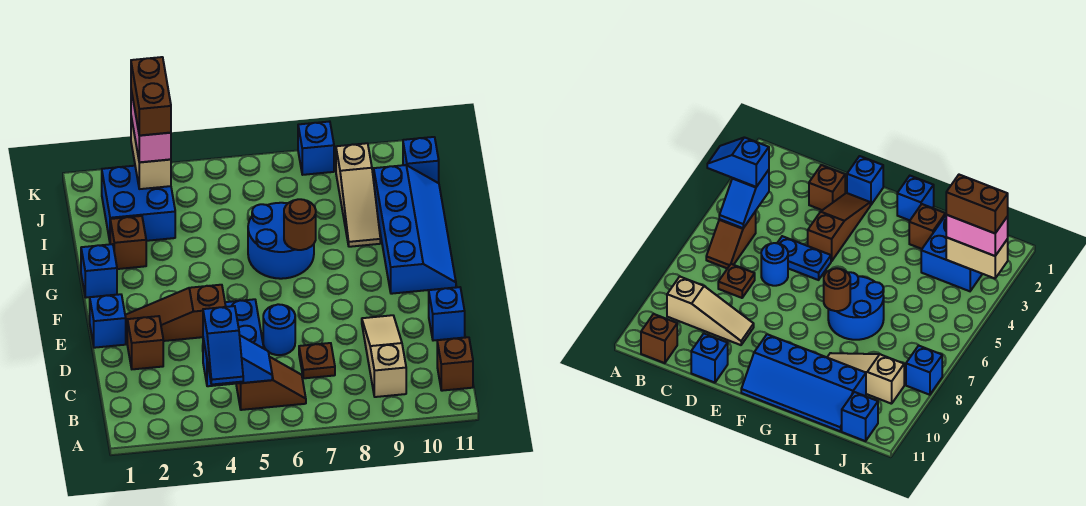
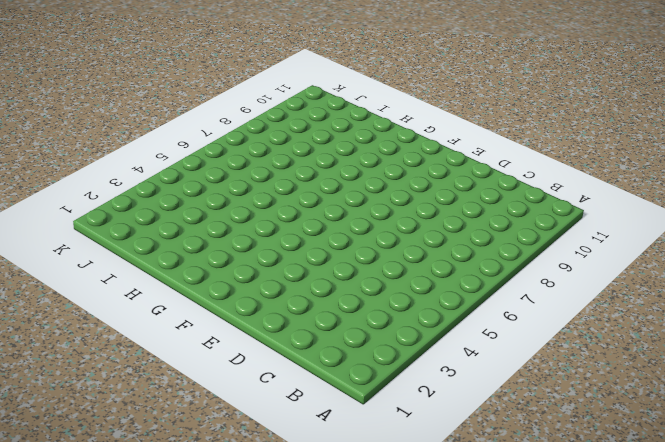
none -> brown 1x2 slope [236,357,306,410]
none -> tan 1x3 slope [362,315,406,397]
none -> brown 1x1 brick [437,337,473,391]

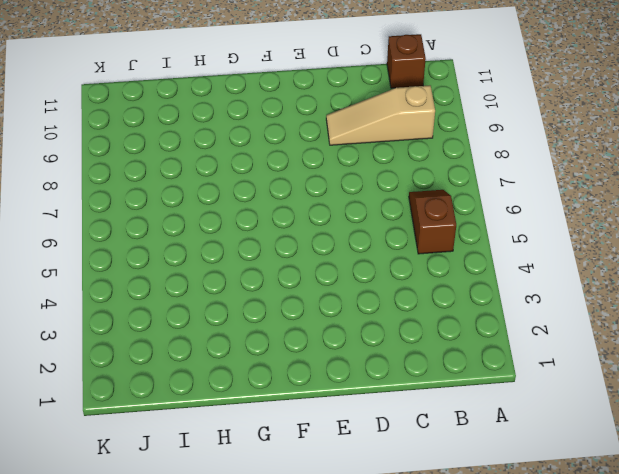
none -> brown 1x1 plate [299,343,335,378]
none -> brown 1x1 brick [127,316,163,369]
none -> blue 1x2 plate [225,299,264,348]

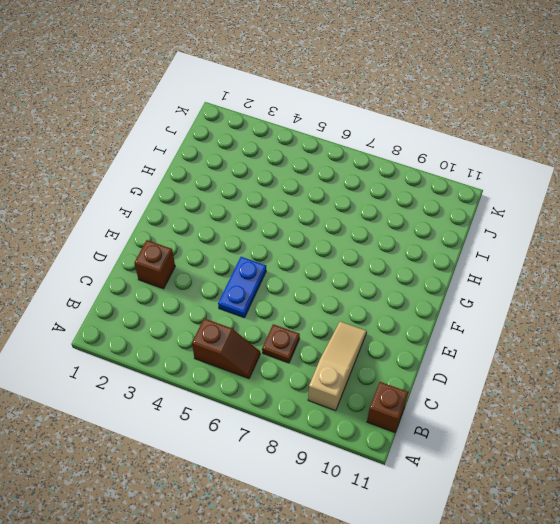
none -> blue 1x1 round brick [263,304,295,355]
none -> blue 1x1 brick [429,287,465,341]
none -> blue 1x1 brick [90,294,126,348]

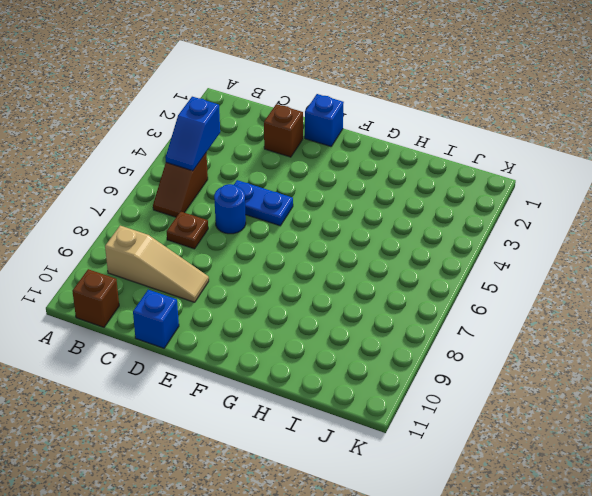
none -> brown 1x3 slope [125,285,226,341]
none -> blue 2x4 slope [374,165,456,294]
none -> blue 1x1 brick [81,244,117,298]

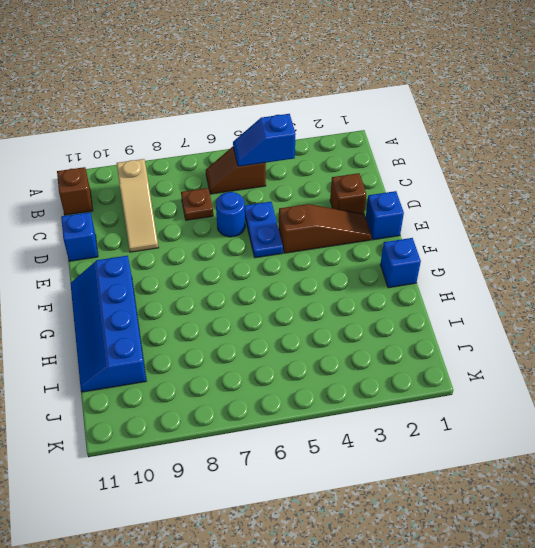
none -> blue 2x2 round brick [248,203,314,279]
none -> brown 1x1 brick [110,216,146,269]
none -> tan 1x3 slope [336,143,380,247]

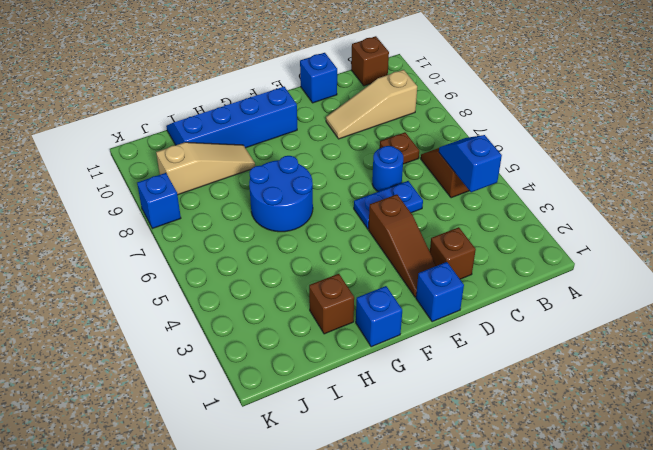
none -> blue 2x2 brick [102,166,175,241]
none -> blue 1x1 brick [403,137,439,183]
none -> brown 1x1 round brick [284,199,316,250]

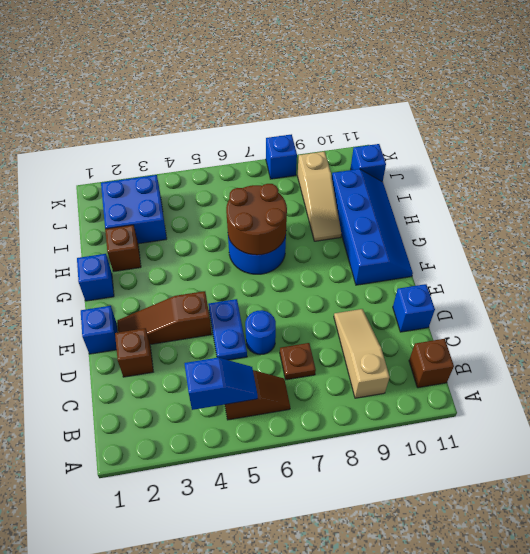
brown 2x2 round brick [226,184,287,255] -> brown 1x1 round brick [284,199,316,250]
none -> tan 1x2 brick [131,117,171,189]
none -> blue 1x2 slope [203,306,243,384]
none -> pink 1x2 brick [131,91,171,162]

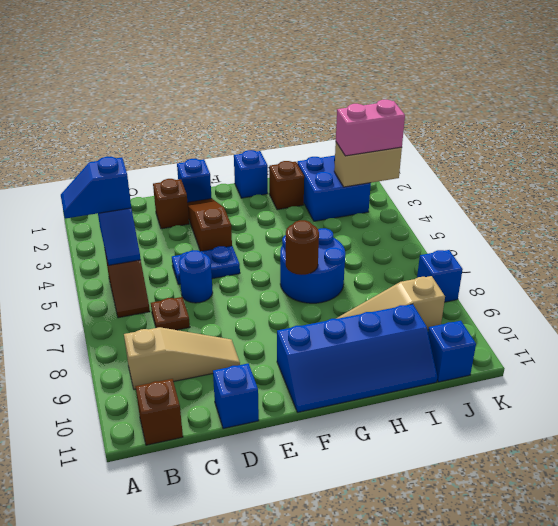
none -> brown 1x2 brick [131,57,171,136]

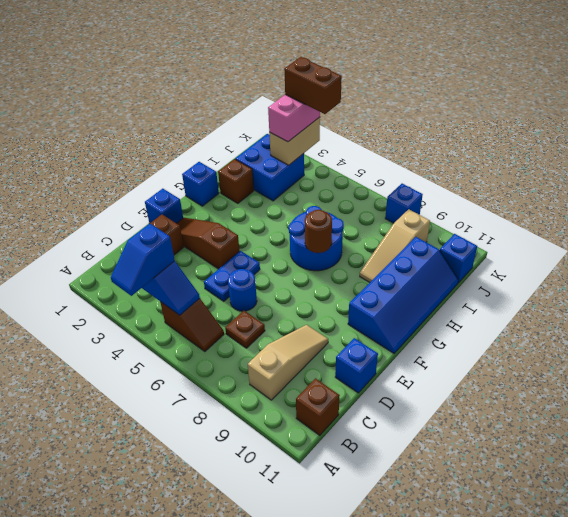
brown 1x2 brick [284,57,342,114] -> brown 1x2 brick turned to [131,57,171,136]

